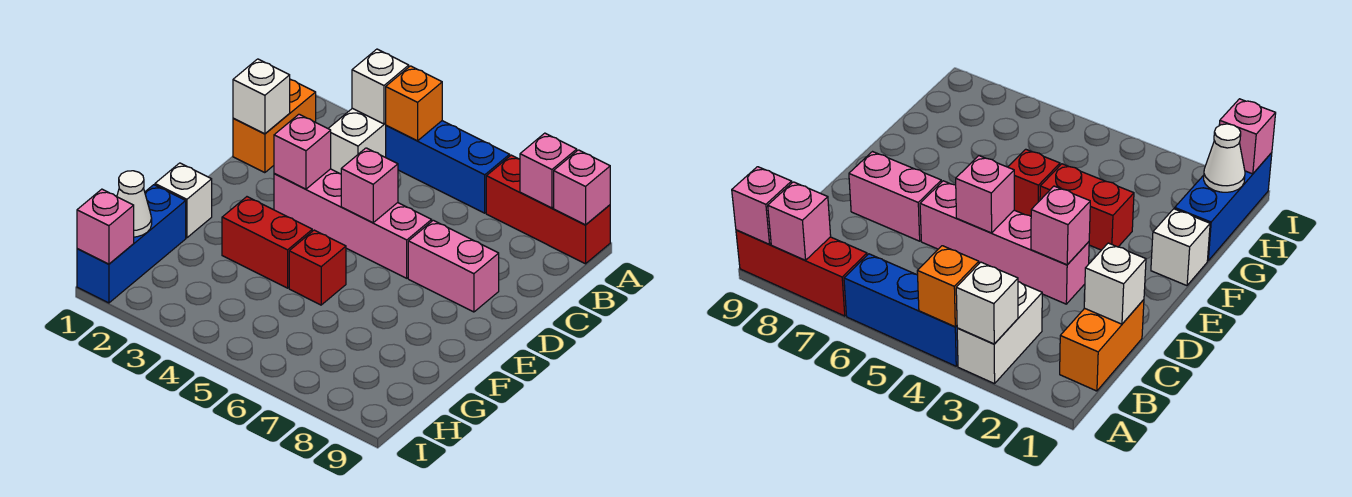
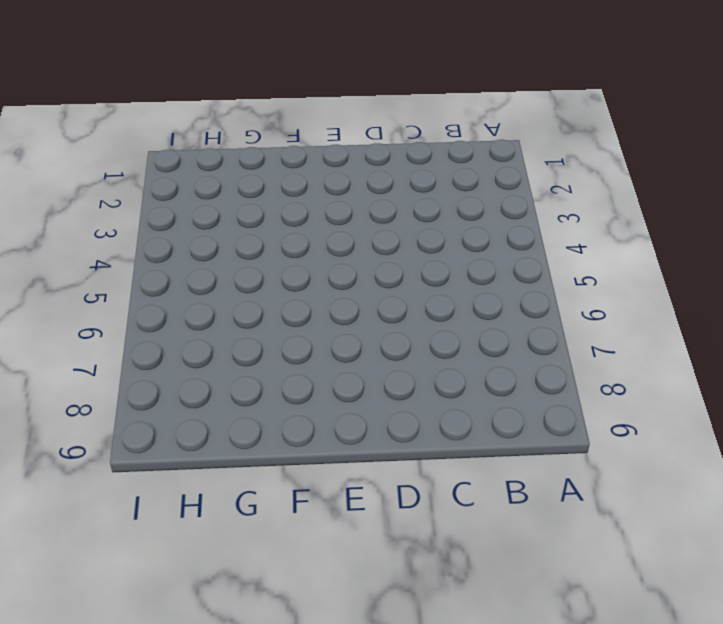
none -> white 1x2 brick [328,108,386,174]
none -> blue 1x3 brick [386,121,510,213]
none -> red 1x3 brick [486,155,610,264]

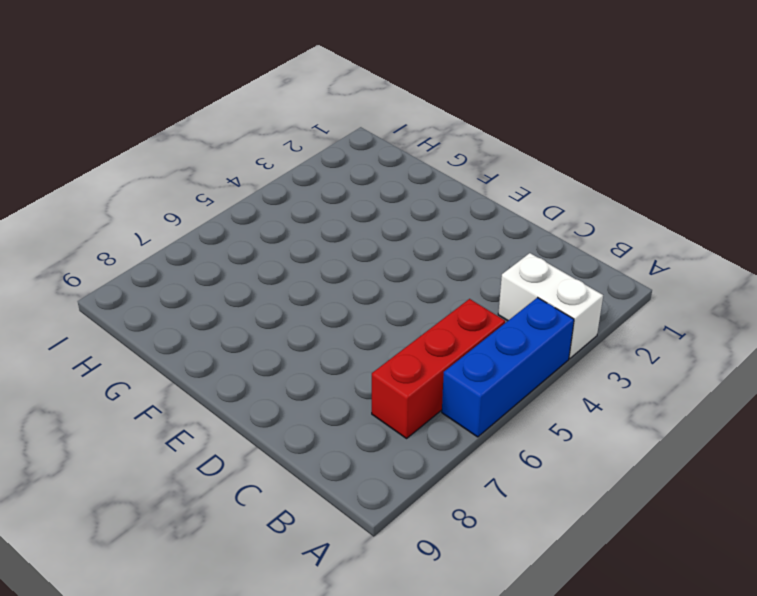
red 1x3 brick [372,299,505,438] -> red 1x3 brick moved to [486,155,610,264]
none -> orange 1x2 brick [233,80,316,173]
none -> pink 1x4 brick [274,169,432,278]
none -> pink 1x2 brick [408,220,499,312]

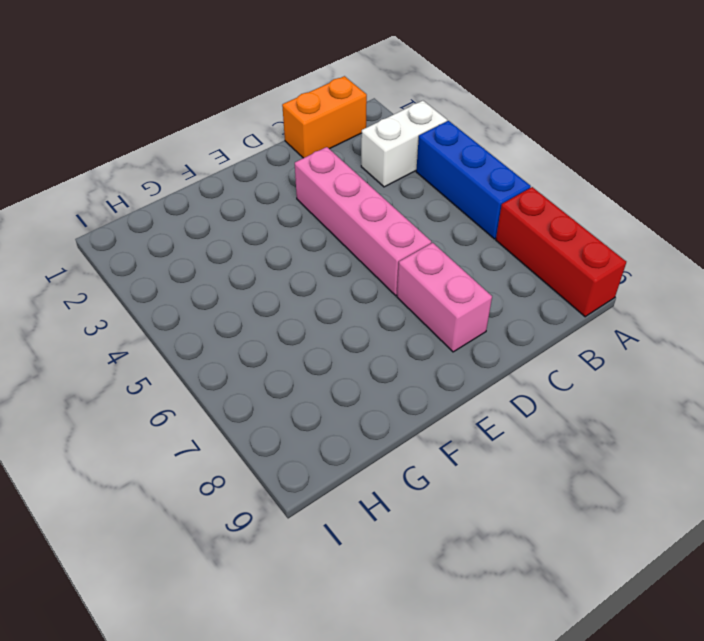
none -> white 1x1 brick [155,163,212,238]
none -> red 1x2 brick [222,197,312,288]
none -> red 1x1 brick [289,230,346,305]

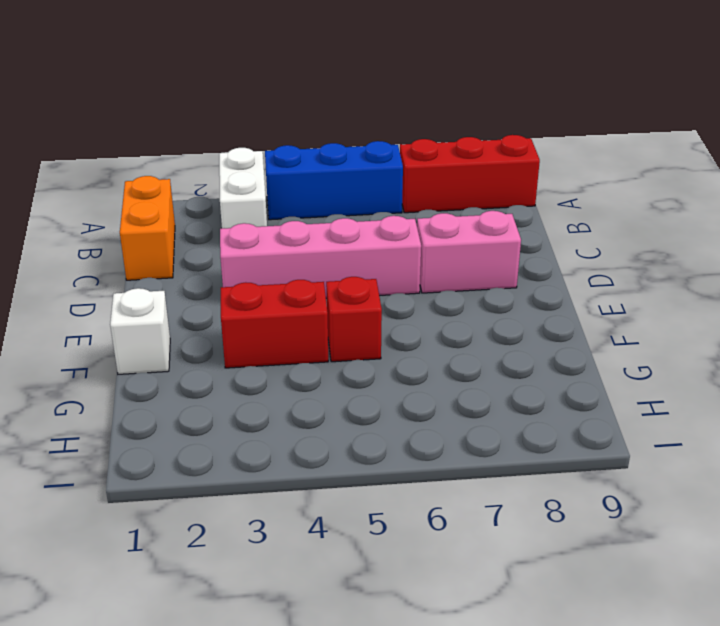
none -> blue 1x3 brick [77,185,186,303]
none -> white 1x1 brick [352,49,409,124]
none -> orange 1x1 brick [386,66,442,141]

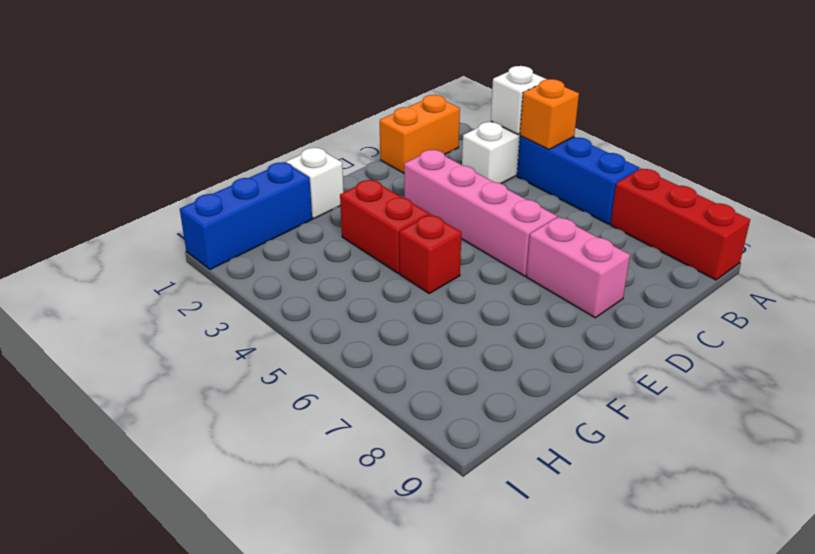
none -> pink 1x1 brick [520,133,577,208]
none -> pink 1x1 brick [554,150,610,225]
none -> white 1x1 brick [233,59,290,134]

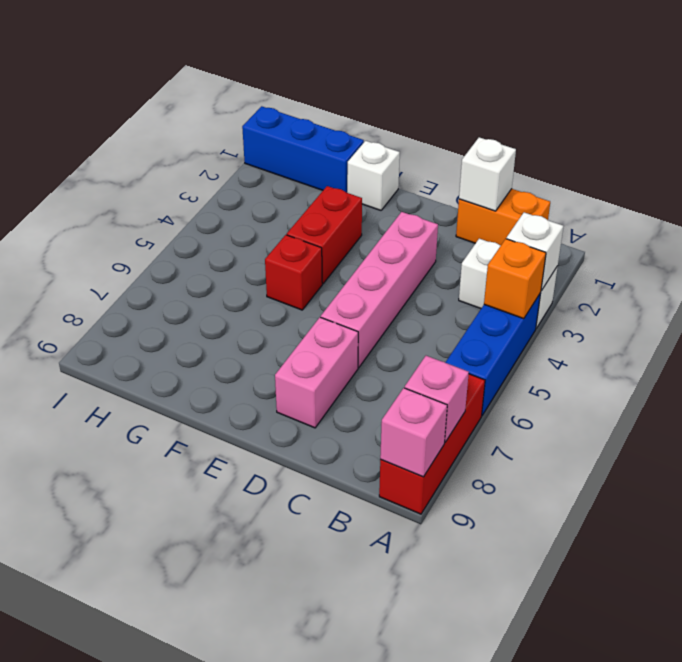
none -> pink 1x1 brick [274,114,331,189]
none -> pink 1x1 brick [341,148,398,223]
none -> white 1x1 cone [117,171,152,237]

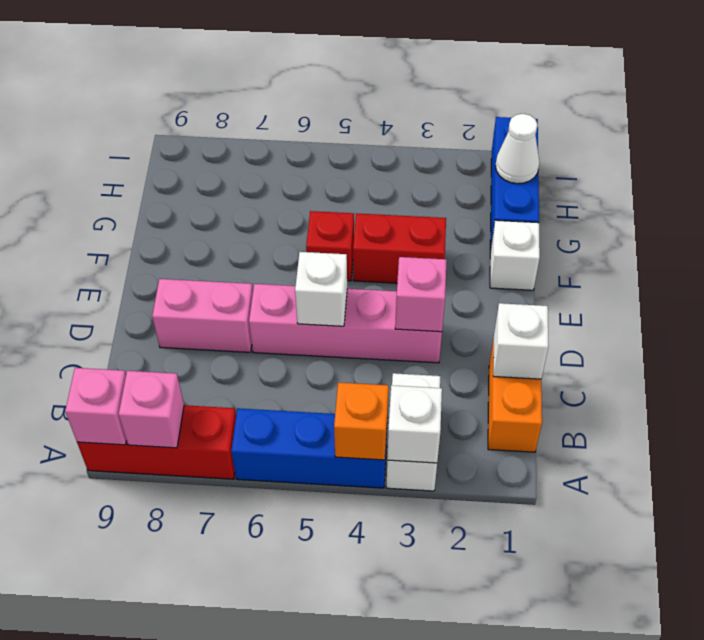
white 1x1 brick [295,252,347,326] -> pink 1x1 brick [341,148,398,223]
none -> pink 1x1 brick [77,189,134,264]

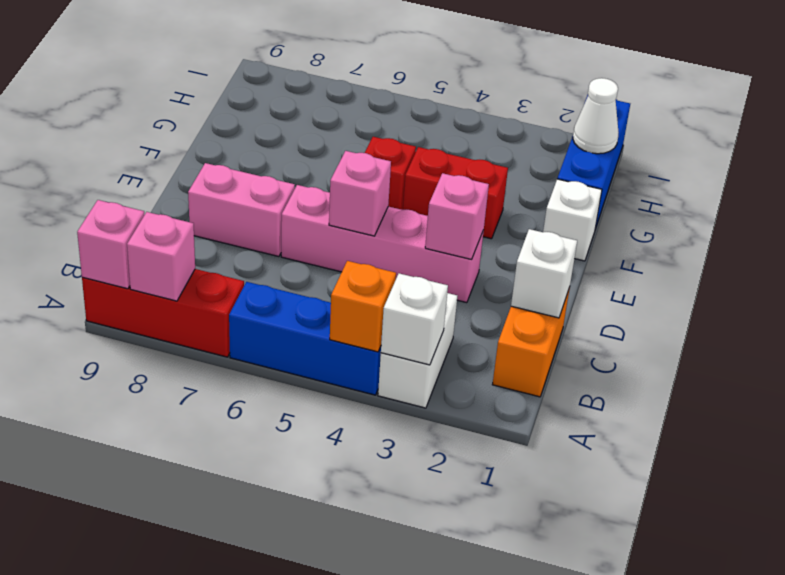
none -> pink 1x1 brick [77,189,134,264]

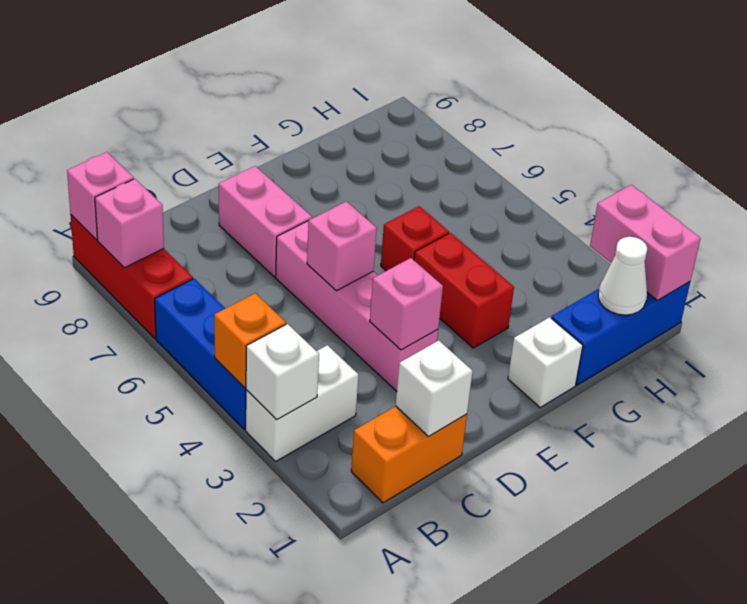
pink 1x2 brick [590,185,701,301] -> pink 1x1 brick [77,189,134,264]

